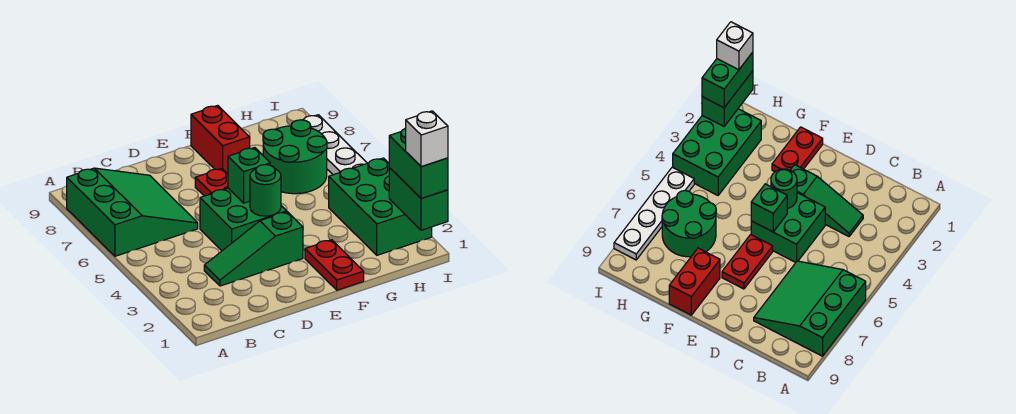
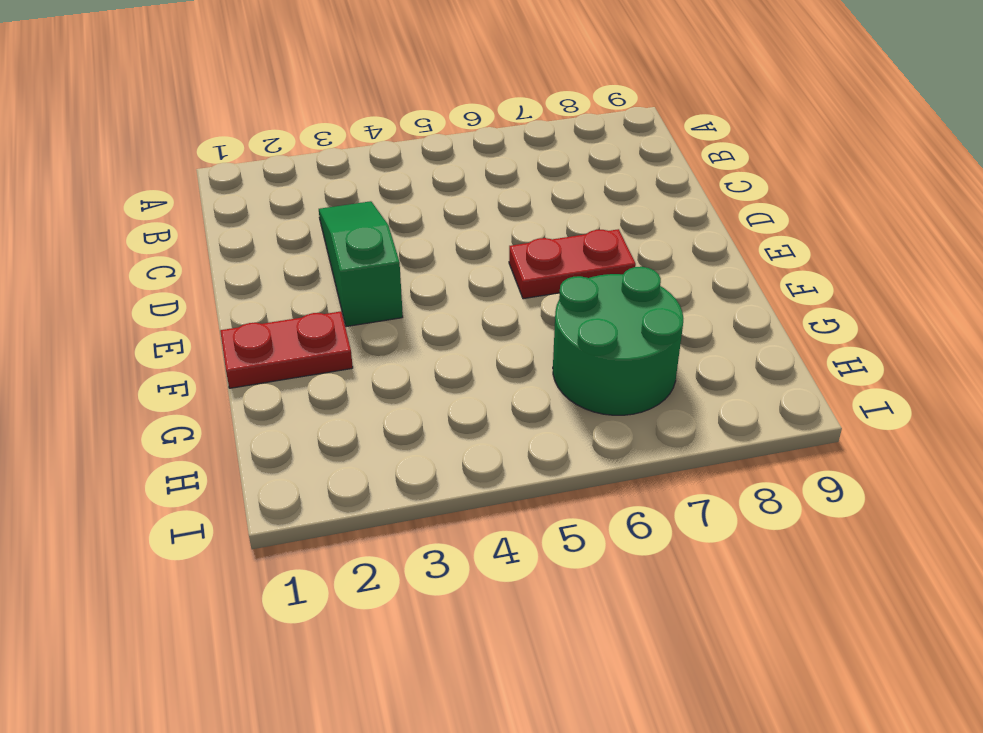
none -> green 3x3 slope [67,168,198,256]
none -> green 2x2 brick [200,188,287,251]
none -> red 1x2 brick [191,105,250,174]

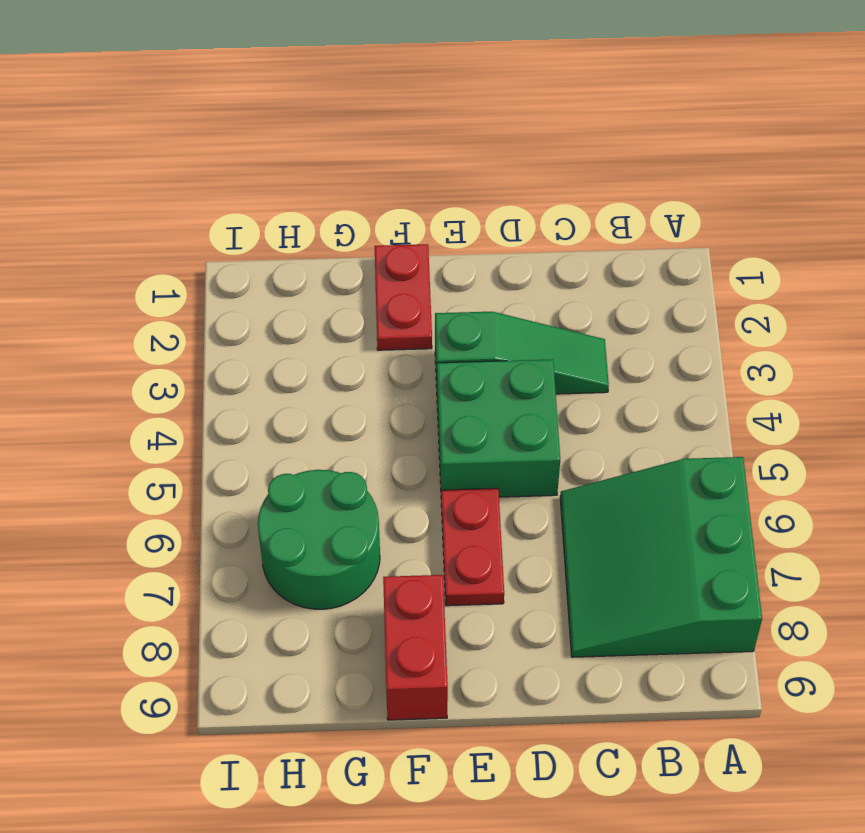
none -> green 2x3 brick [329,158,432,255]
none -> white 1x4 plate [304,115,367,175]
none -> green 1x1 round brick [250,165,281,216]

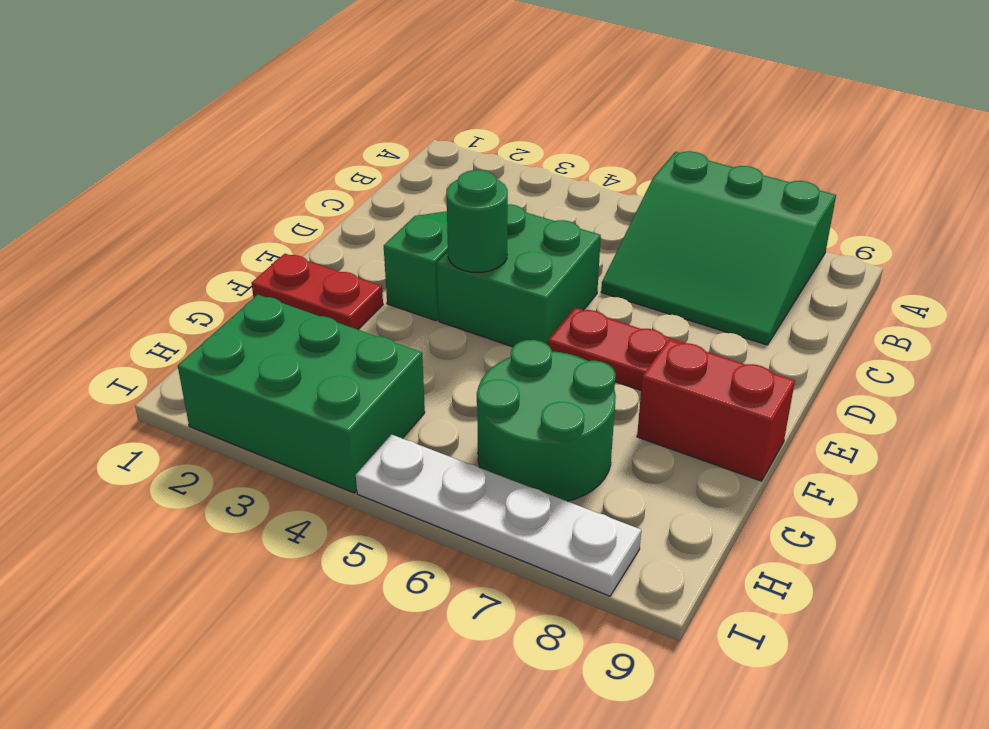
none -> green 1x1 brick [228,148,270,203]
none -> green 1x2 brick [389,168,448,230]
none -> green 1x2 brick [389,128,448,199]

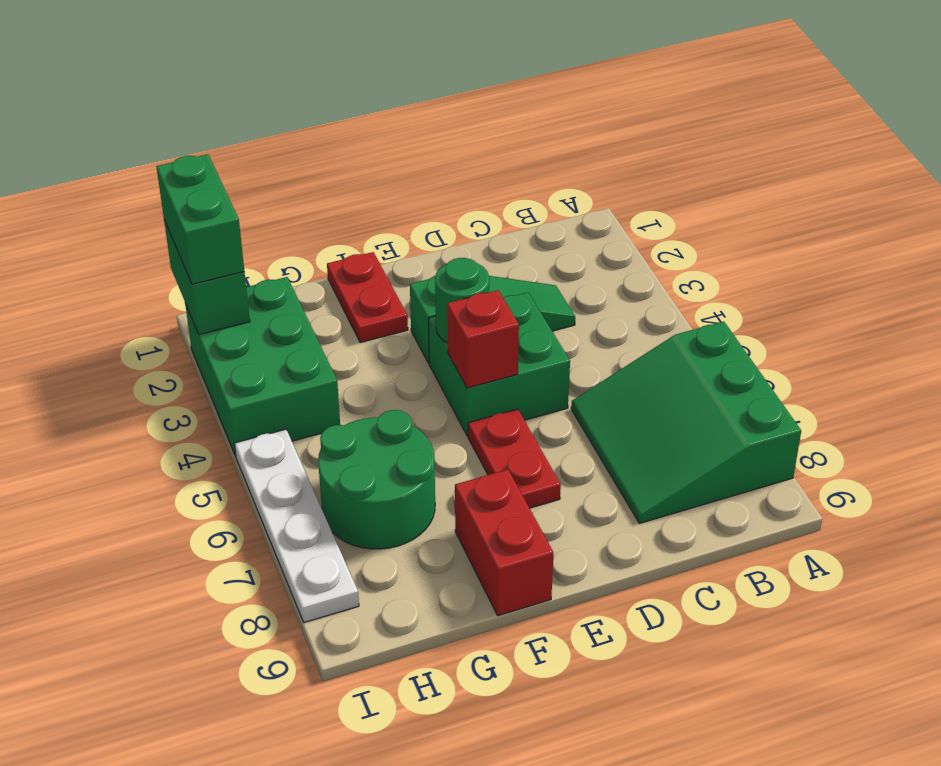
red 1x1 brick [447,290,519,388] -> green 1x1 brick [228,148,270,203]
none -> white 1x1 brick [406,111,448,167]

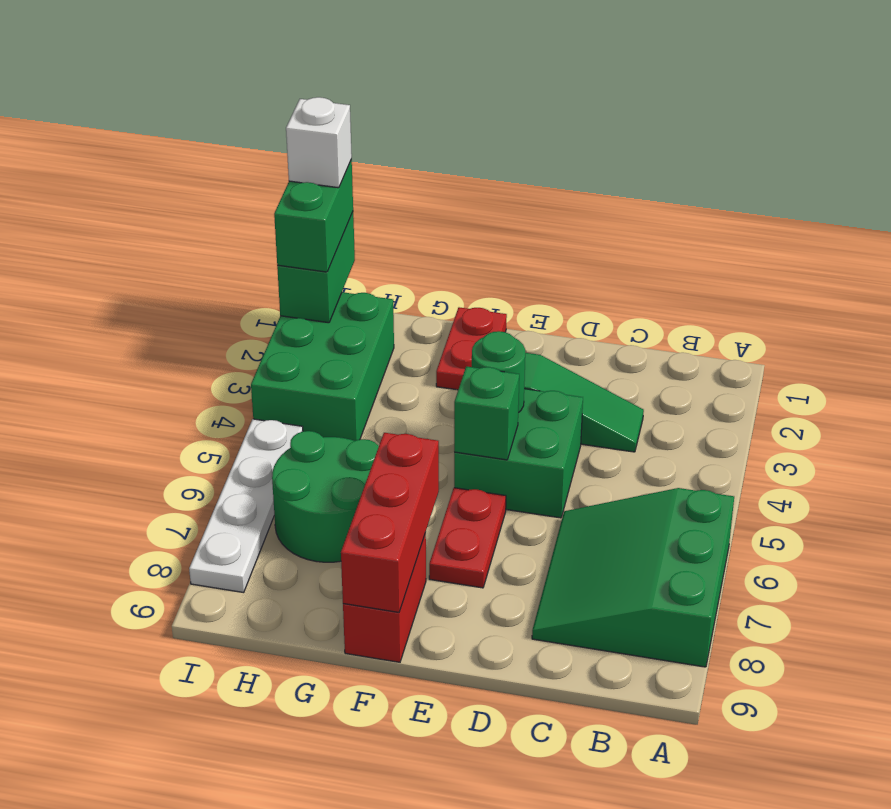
red 1x3 brick [341,433,439,612] -> none

